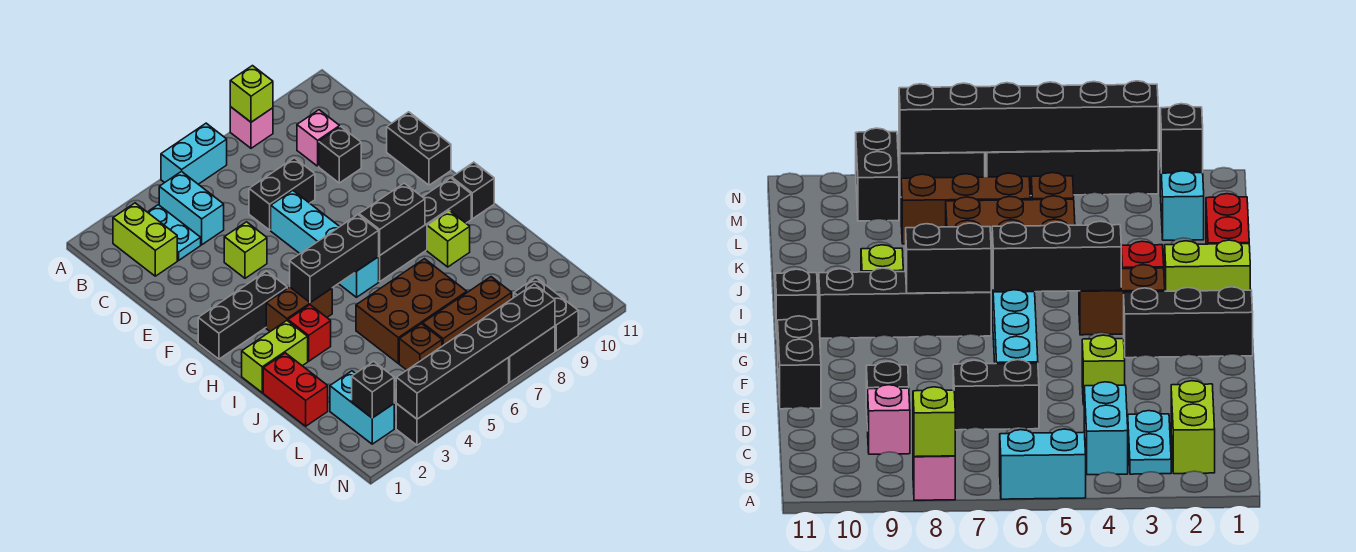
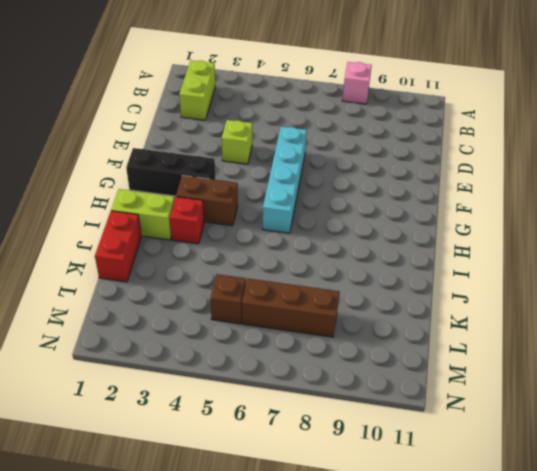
none -> cyan 1x2 brick [161,123,227,184]
none -> cyan 1x2 plate [148,205,201,260]
none -> cyan 1x2 brick [159,171,224,245]
none -> pink 1x1 brick [297,110,340,166]

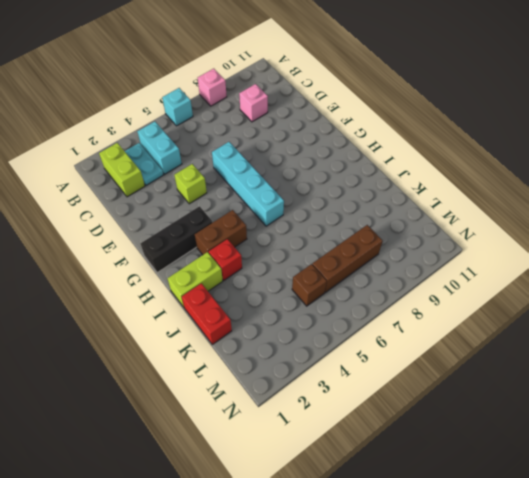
cyan 1x1 brick [162,88,193,126] -> cyan 1x2 brick [161,123,227,184]
none -> black 1x2 brick [249,158,315,230]
none -> black 1x1 brick [319,127,361,183]
none -> black 1x2 brick [387,112,451,185]
none -> black 1x4 brick [378,178,471,281]

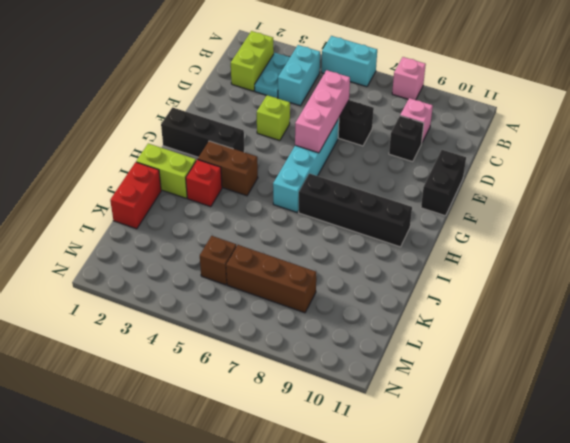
pink 1x3 brick [295,70,350,153] -> none
none -> black 1x1 brick [452,162,494,219]
none -> lime 1x1 brick [427,211,470,267]
none -> brown 2x3 brick [356,259,467,363]
none -> cyan 1x2 brick [330,371,394,444]

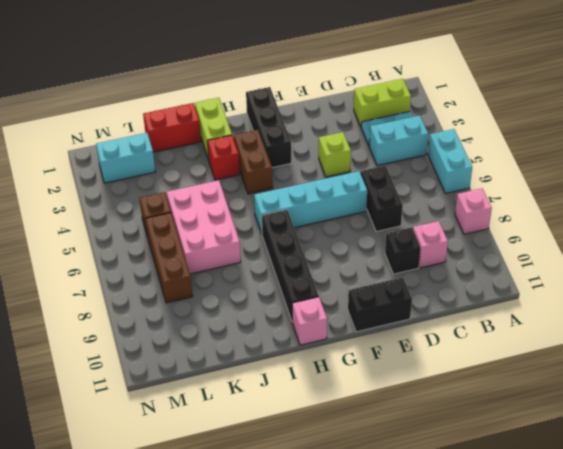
pink 1x1 brick [292,297,327,345] -> black 1x1 brick [452,162,494,219]
pink 2x3 brick [167,180,241,274] -> brown 2x3 brick [356,259,467,363]
none -> lime 1x1 brick [427,211,470,267]
none -> black 1x2 brick [514,278,578,351]
none -> black 1x4 brick [396,358,509,445]
none -> black 1x2 brick [508,326,555,382]

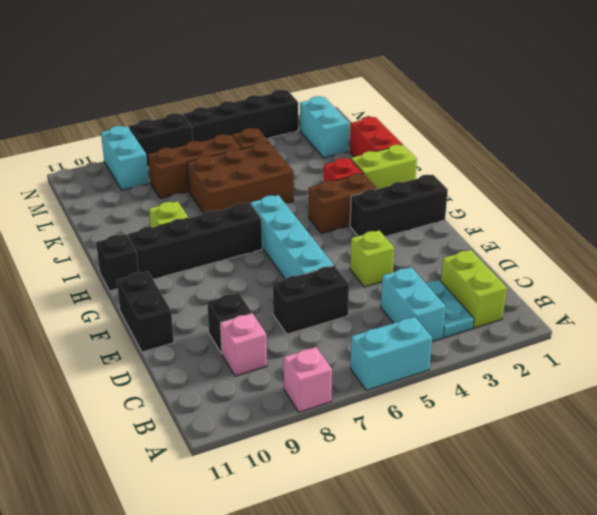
cyan 1x2 brick [101,126,149,190] -> black 1x2 brick [514,278,578,351]
none -> lime 1x1 brick [230,66,273,122]
none -> black 1x3 brick [290,215,379,303]
none -> black 1x2 brick [359,183,425,255]
none -> black 1x1 brick [352,361,394,418]

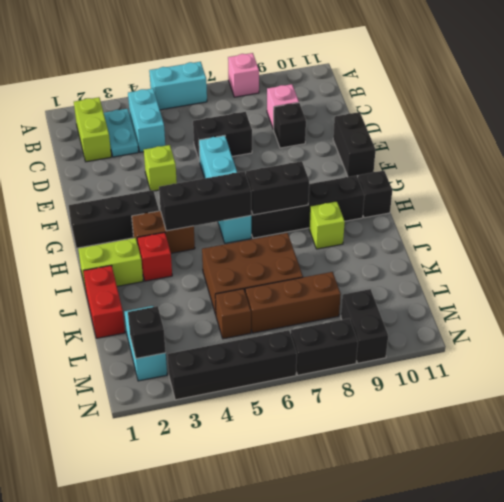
none -> lime 1x1 brick [230,66,273,122]
none -> black 1x6 brick [396,284,555,419]

